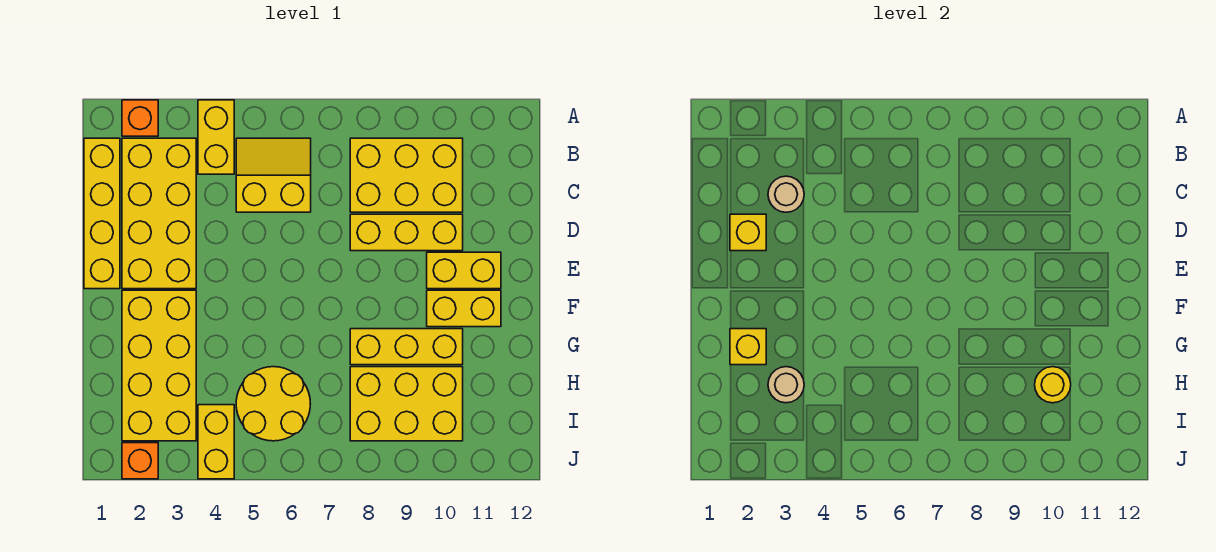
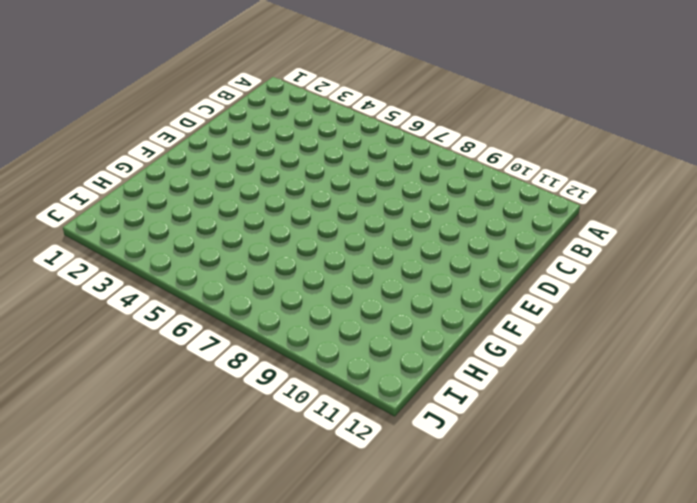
none -> orange 1x1 brick [122,100,158,136]
none -> yellow 1x2 brick [198,100,234,174]
none -> yellow 1x4 brick [84,138,120,289]

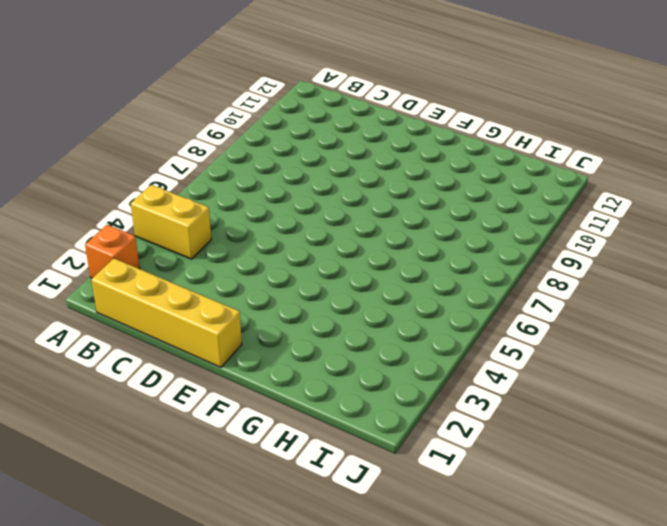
none -> yellow 2x4 brick [122,138,196,289]
none -> yellow 2x2 slope [236,138,311,212]
none -> yellow 2x3 brick [350,138,463,212]

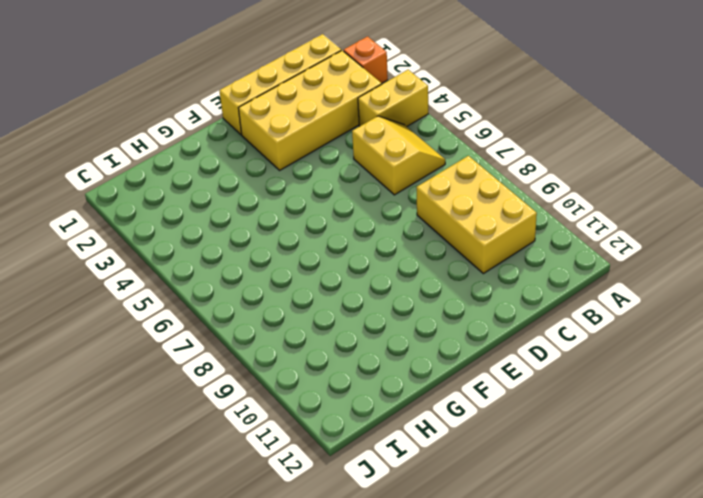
none -> yellow 1x3 brick [350,214,463,251]
none -> yellow 1x2 brick [427,252,501,289]
none -> yellow 2x4 brick [122,290,196,441]

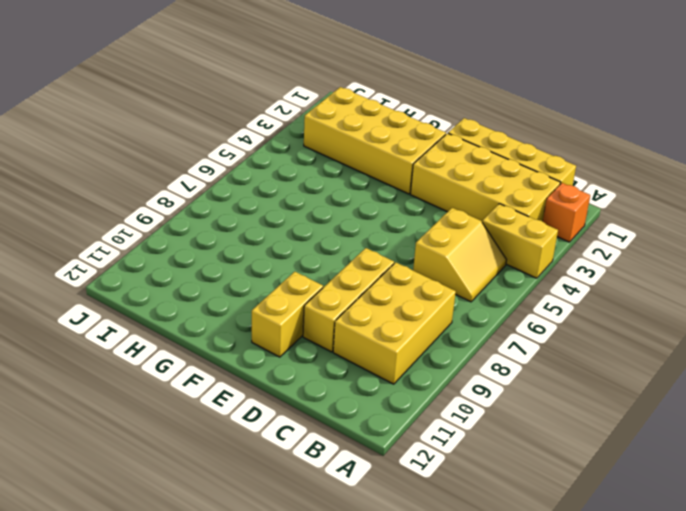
none -> yellow 1x2 brick [427,290,501,327]
none -> yellow 1x3 brick [350,329,463,365]
none -> yellow 2x2 round brick [236,367,310,441]

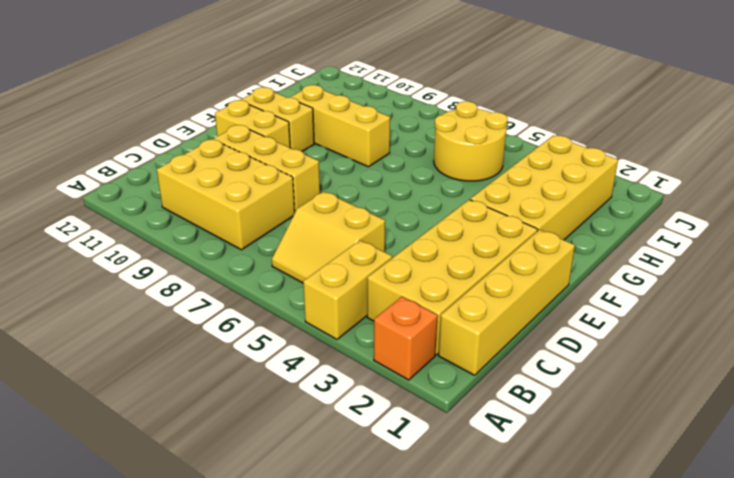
none -> yellow 2x3 brick [350,367,463,441]
none -> yellow 1x2 brick [198,405,234,479]
none -> orange 1x1 brick [122,443,158,479]

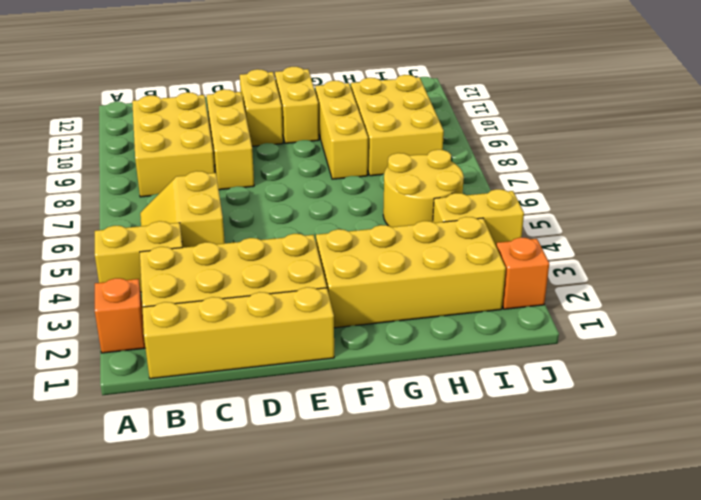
none -> tan 1x1 round brick [768,176,804,212]
none -> yellow 1x1 brick [730,214,766,251]
none -> yellow 1x1 brick [730,329,766,365]

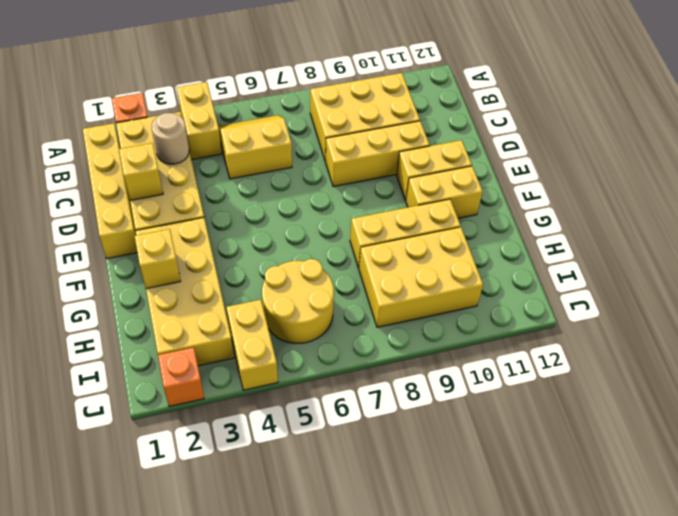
none -> tan 1x1 round brick [768,367,804,403]
none -> yellow 1x1 round brick [1035,367,1071,403]

